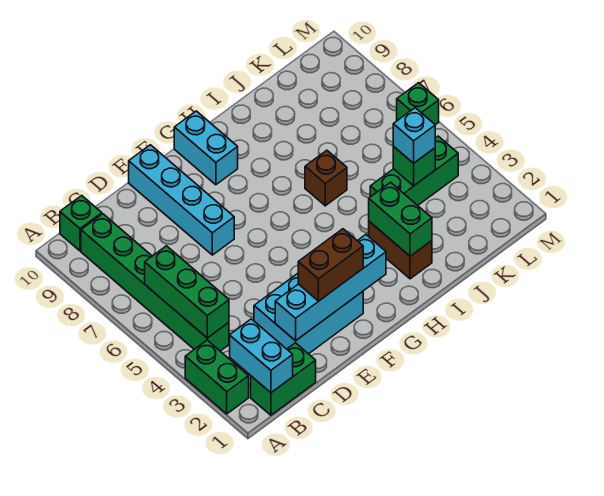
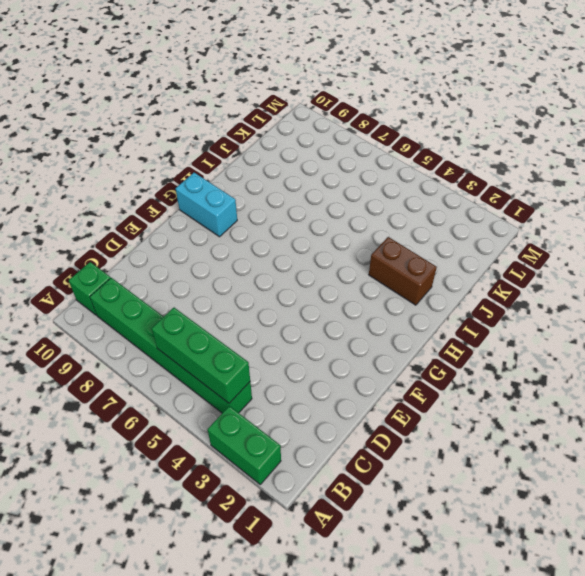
none -> green 1x2 brick [251,343,316,415]
none -> cyan 2x3 brick [254,273,363,354]
none -> cyan 1x4 brick [129,145,234,255]

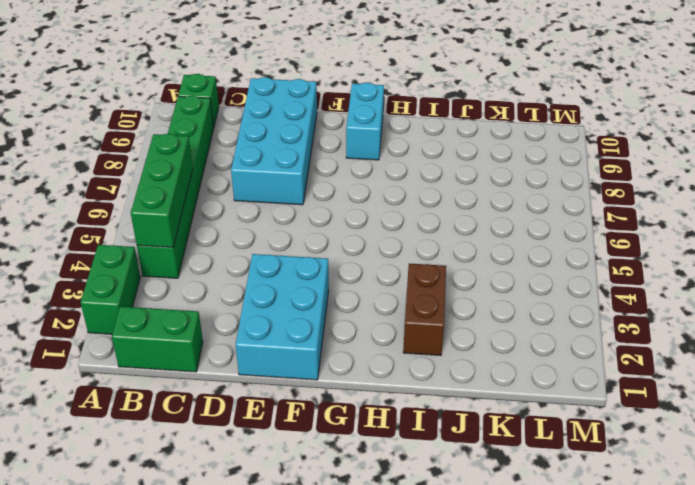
cyan 2x4 brick [231,77,317,205] -> cyan 1x4 brick [129,145,234,255]
cyan 2x3 brick [236,254,329,380] -> cyan 2x3 brick turned to [254,273,363,354]
none -> brown 1x1 brick [305,150,347,206]
none -> green 1x3 brick [370,136,458,205]
none -> green 1x1 brick [397,83,439,125]

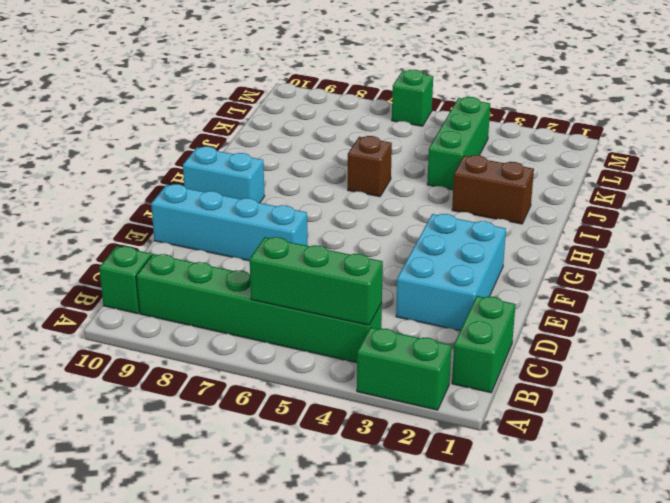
none -> cyan 1x2 brick [230,319,293,393]
none -> cyan 1x4 brick [275,235,386,341]
none -> green 1x2 brick [369,182,432,256]

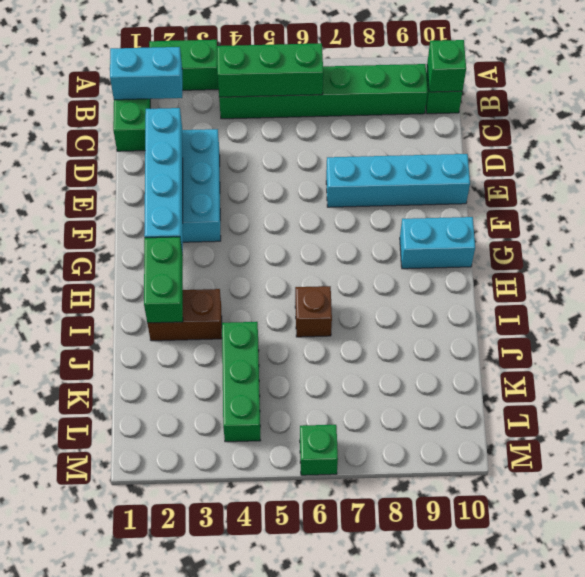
green 1x1 brick [427,40,466,92] -> green 1x1 brick moved to [393,147,435,186]
green 1x2 brick [144,237,183,323] -> green 1x2 brick turned to [369,182,432,256]
none -> brown 1x2 brick [298,229,363,301]
none -> cyan 1x1 brick [393,108,435,163]

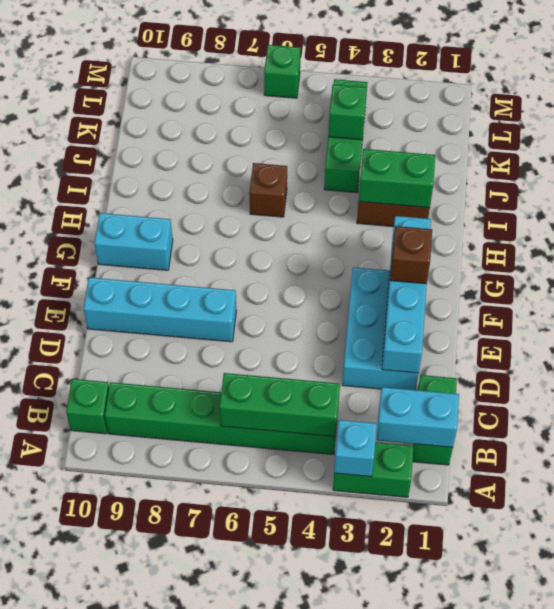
cyan 1x1 brick [334,420,377,477] -> cyan 1x1 brick moved to [393,108,435,163]
brown 1x1 brick [390,226,432,284] -> brown 1x2 brick [298,229,363,301]

